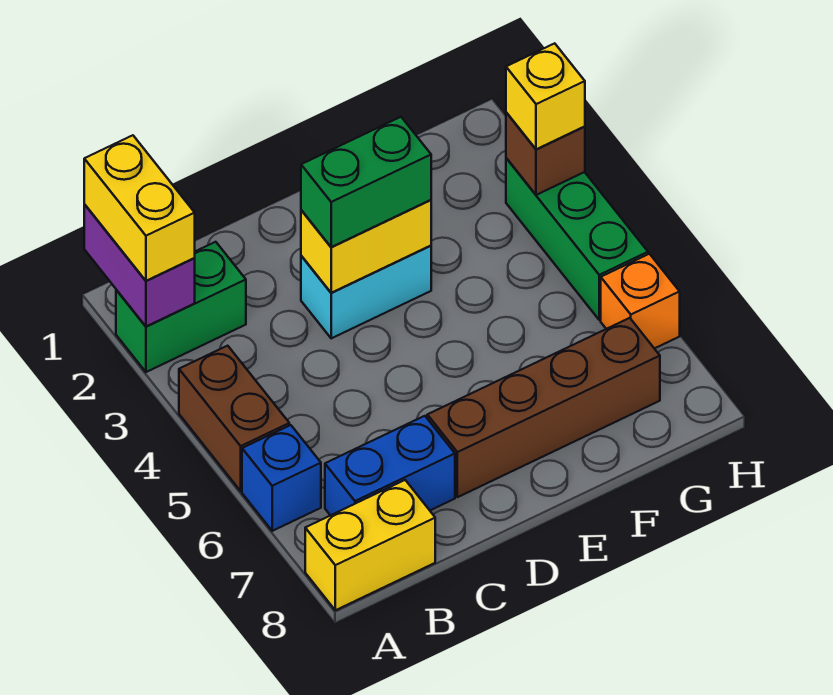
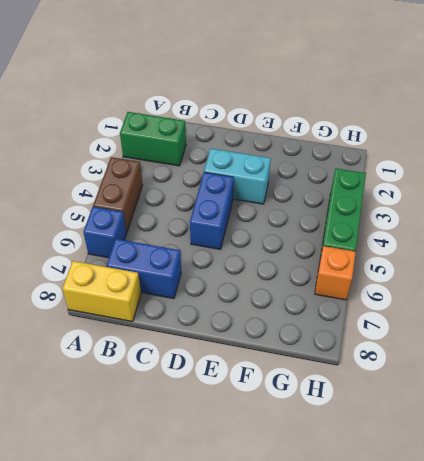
blue 1x2 brick [190,172,234,249] -> none
none -> brown 1x4 brick [427,318,660,497]
none -> purple 1x2 brick [84,204,195,326]
none -> yellow 1x2 brick [301,200,431,293]

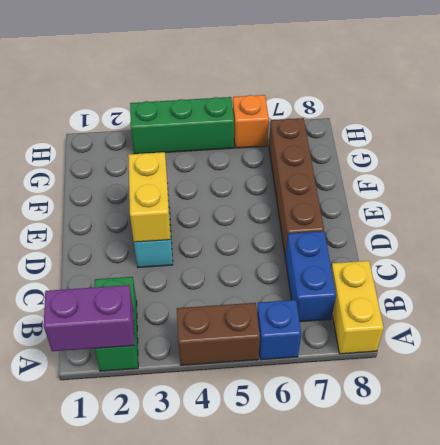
none -> brown 1x1 brick [506,112,585,195]
none -> yellow 1x2 brick [84,135,195,281]
none -> green 1x2 brick [301,117,431,247]

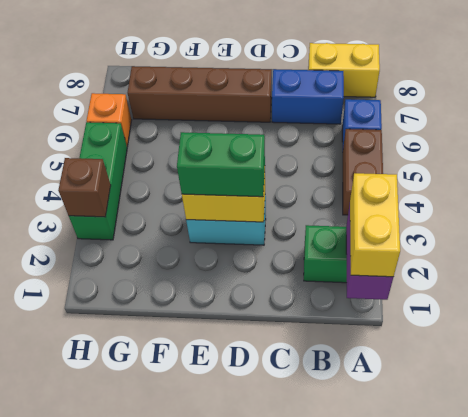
none -> yellow 1x1 brick [506,43,585,149]

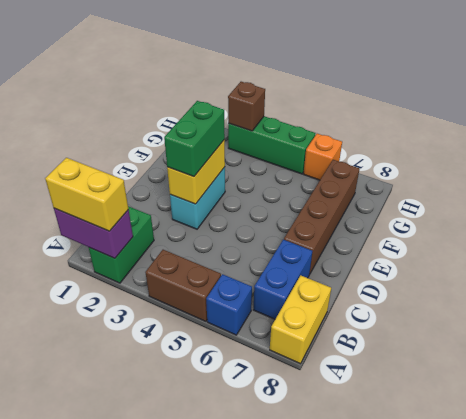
none -> yellow 1x1 brick [506,43,585,149]

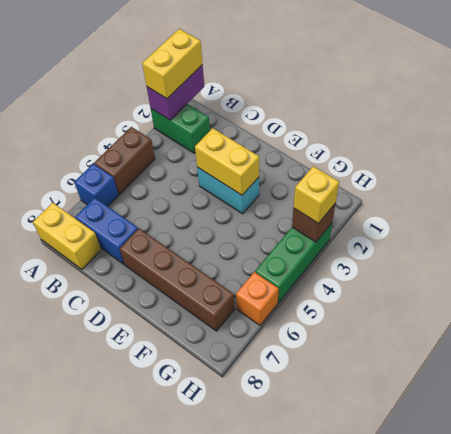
none -> green 1x2 brick [301,117,431,247]

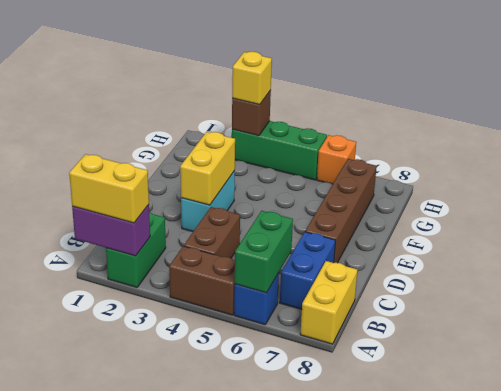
green 1x2 brick [235,211,293,293] -> green 1x2 brick moved to [301,117,431,247]
brown 1x2 brick [184,207,240,258] -> none

